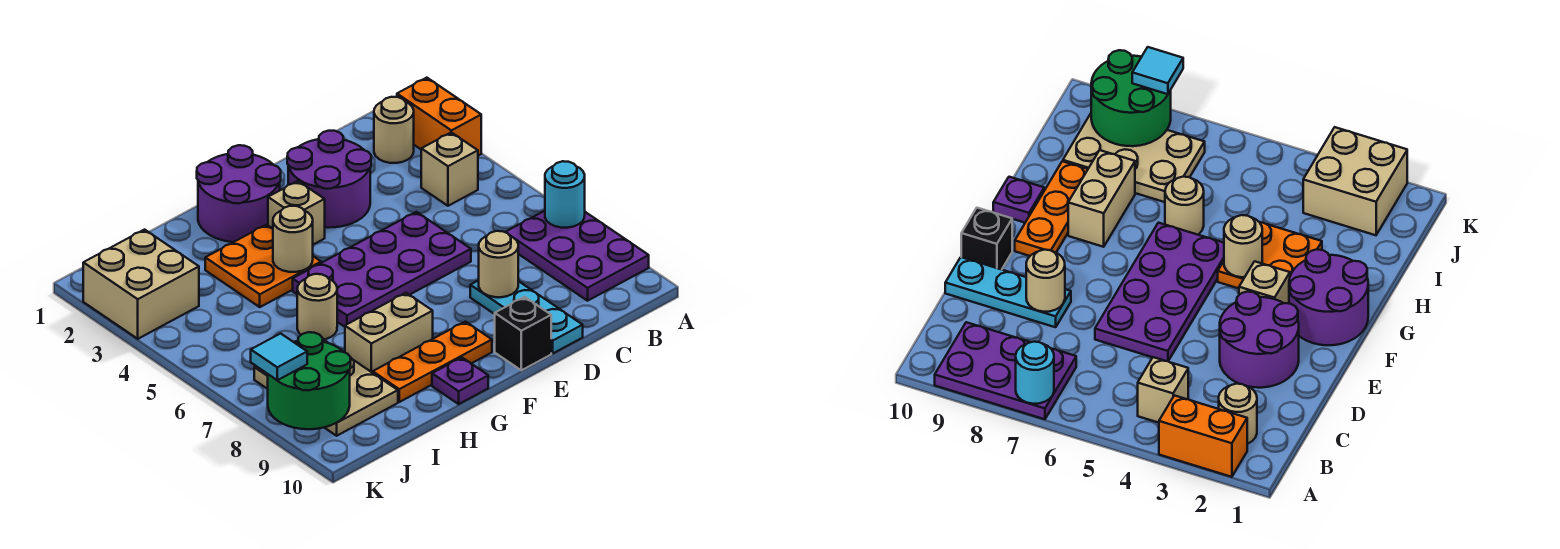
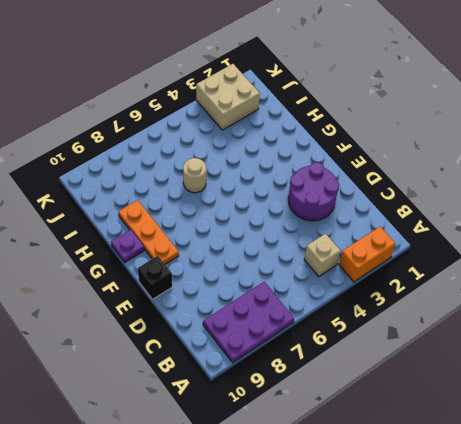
none -> tan 1x1 round brick [374,97,414,163]
none -> purple 2x4 plate [293,212,471,327]
none -> cyan 1x3 plate [470,280,583,353]

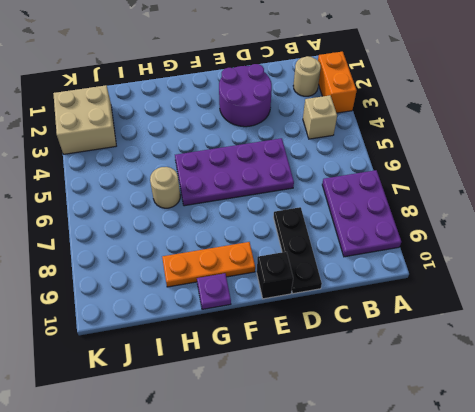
black 1x3 plate [273,207,322,294] -> cyan 1x3 plate [470,280,583,353]
none -> purple 2x2 round brick [197,145,281,242]
none -> tan 1x1 brick [268,181,325,245]
none -> orange 2x2 plate [205,225,321,307]

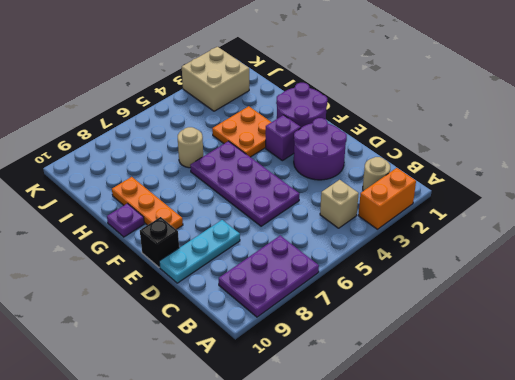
purple 1x1 brick [266,115,301,161] -> tan 1x1 brick [268,181,325,245]
none -> tan 1x2 brick [345,293,433,373]
none -> tan 2x3 plate [254,339,398,436]
none -> cyan 1x1 round brick [545,161,585,228]

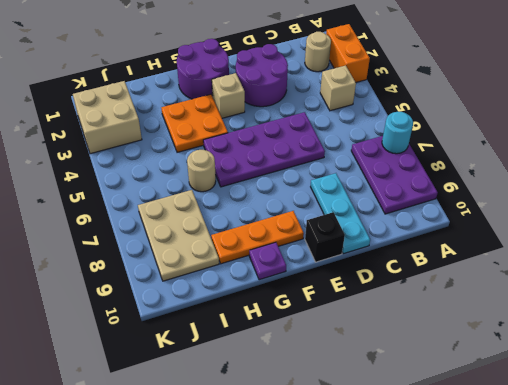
none -> tan 1x2 brick [345,293,433,373]
none -> tan 1x1 round brick [479,231,518,297]
none -> tan 1x1 round brick [273,206,313,272]

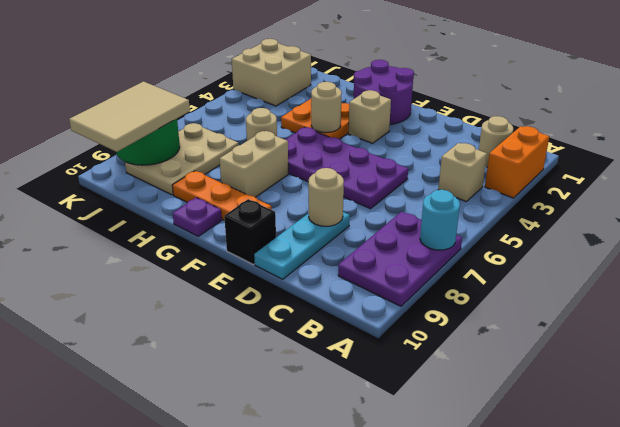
tan 1x2 brick [219,131,288,197] -> tan 1x2 brick turned to [345,293,433,373]
tan 2x3 tile [69,82,190,152] -> cyan 1x1 tile [251,333,307,380]
none -> purple 2x2 round brick [287,131,371,228]

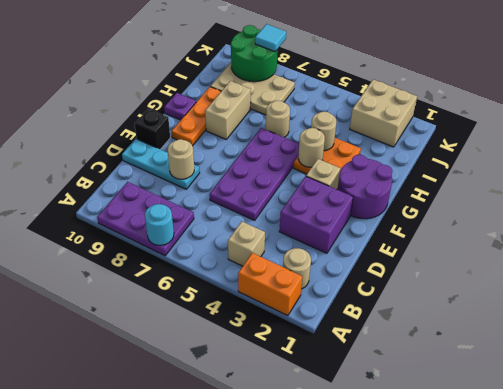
purple 2x2 brick [279,176,353,253] -> purple 2x2 round brick [287,131,371,228]
tan 1x1 round brick [311,112,336,151] -> none

